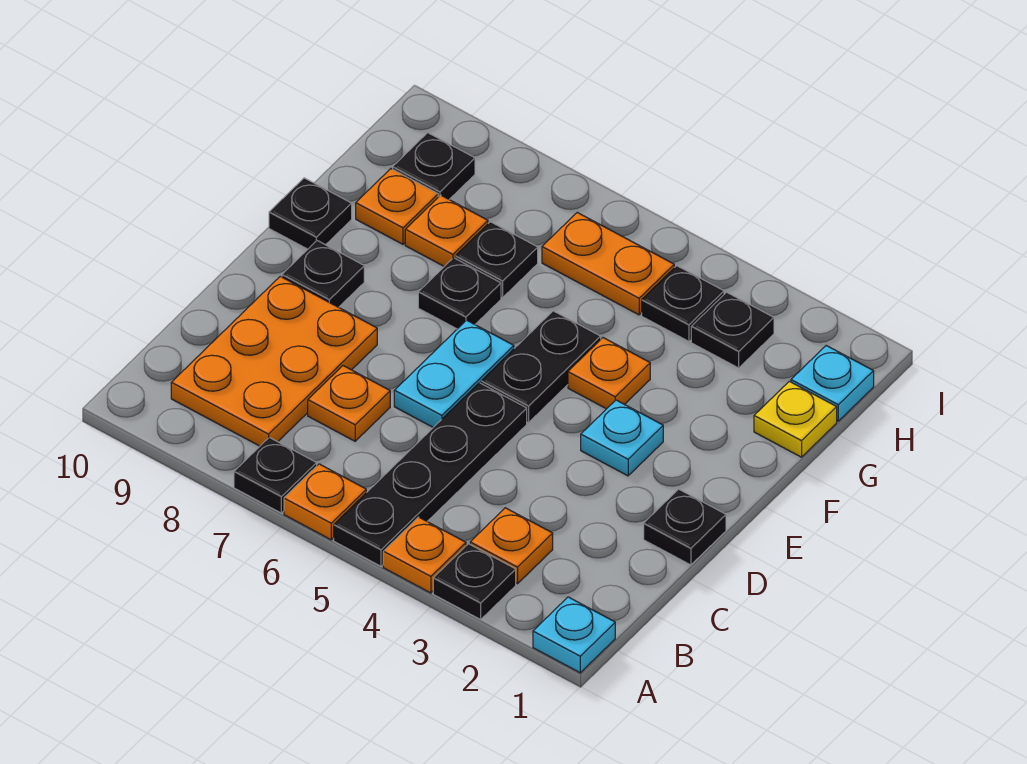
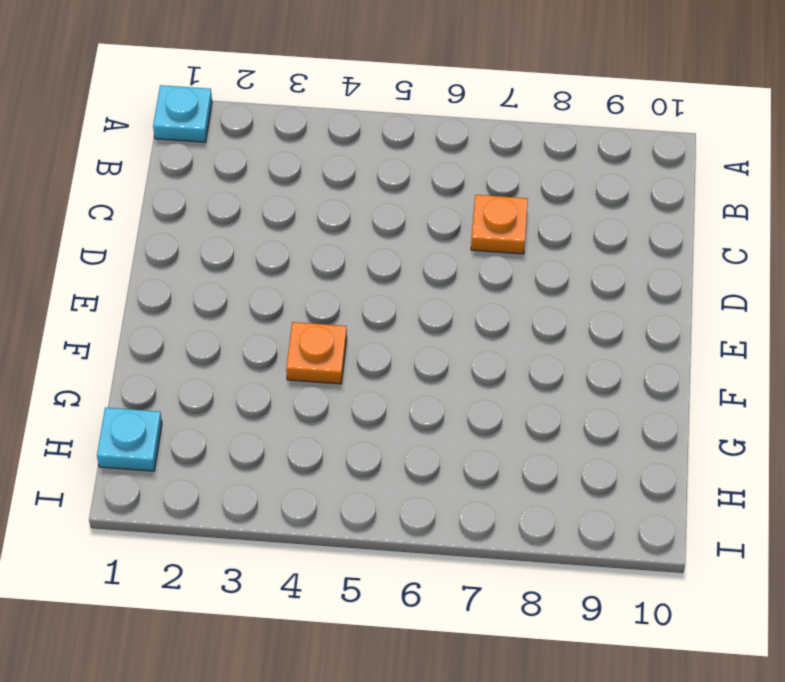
none -> black 1x1 plate [433,544,516,620]
none -> orange 1x1 plate [383,517,466,593]
none -> black 1x4 plate [334,383,527,566]

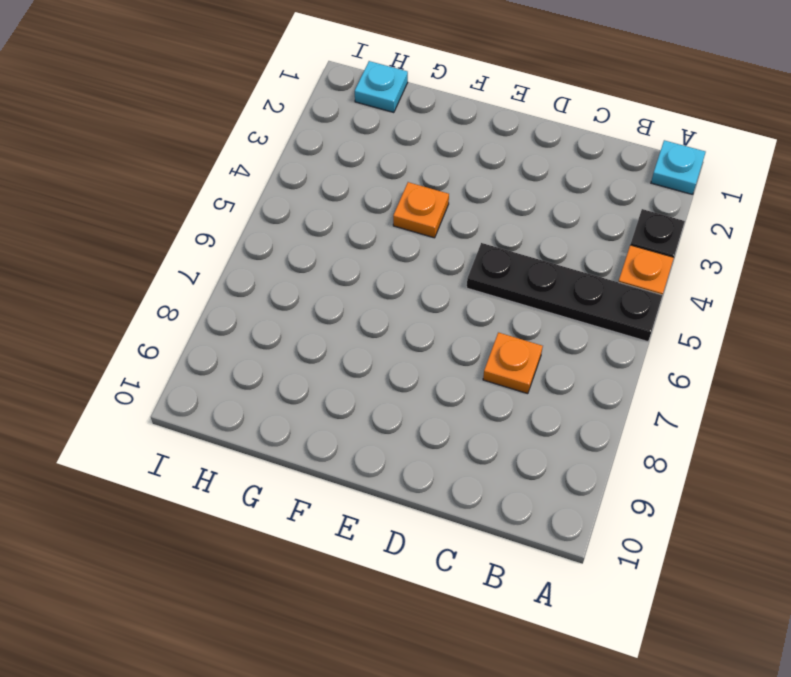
none -> orange 1x1 plate [284,464,366,540]
none -> black 1x1 plate [234,437,317,513]
none -> orange 1x1 plate [470,508,553,584]

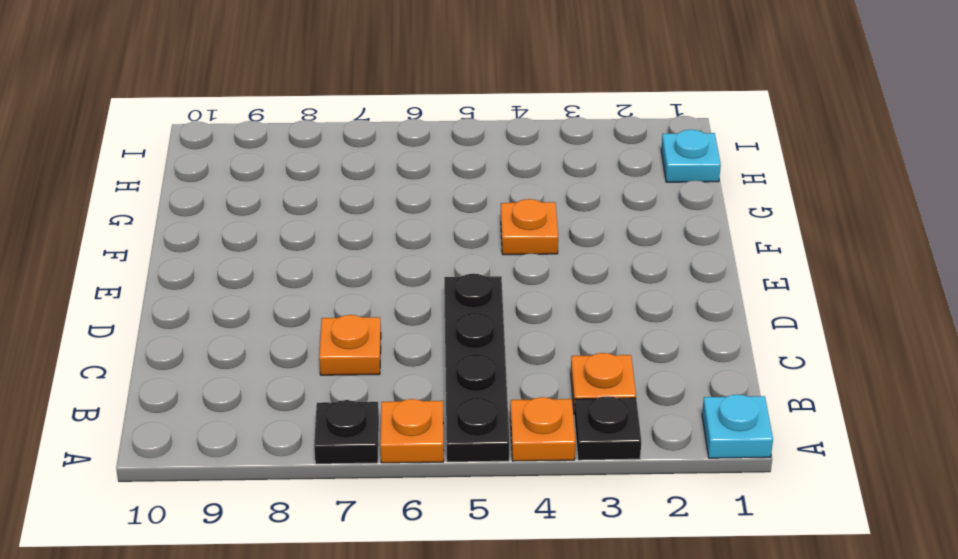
none -> orange 2x3 plate [171,276,377,446]
none -> black 1x1 plate [644,489,726,565]
none -> cyan 1x2 plate [394,320,514,427]

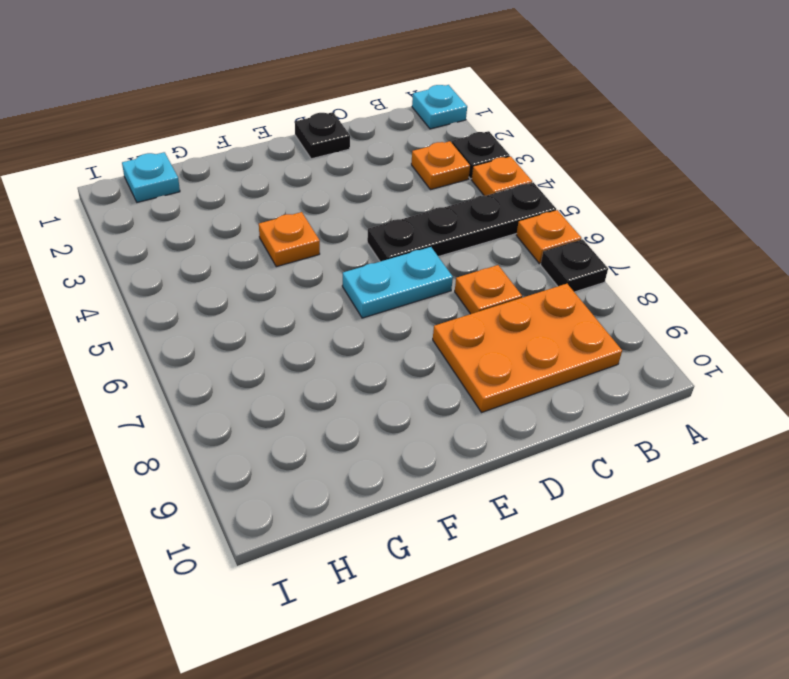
none -> cyan 1x1 plate [581,400,663,476]
none -> black 1x2 plate [481,311,601,423]
none -> black 1x1 plate [282,241,364,307]

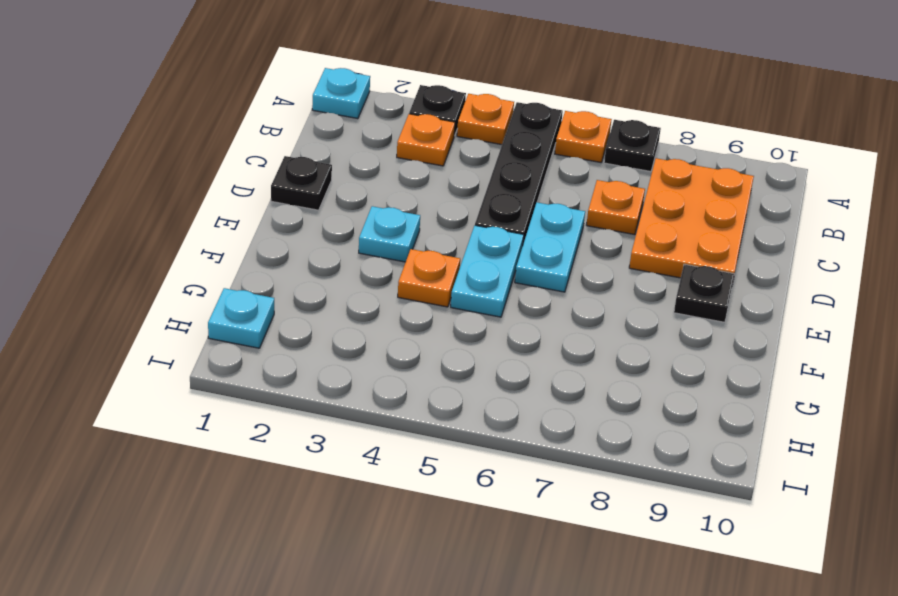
cyan 1x2 plate [451,225,524,317] -> black 1x2 plate [481,311,601,423]
none -> black 1x1 plate [418,258,501,329]
none -> black 1x1 plate [269,178,352,249]
none -> yellow 1x1 plate [754,381,837,457]

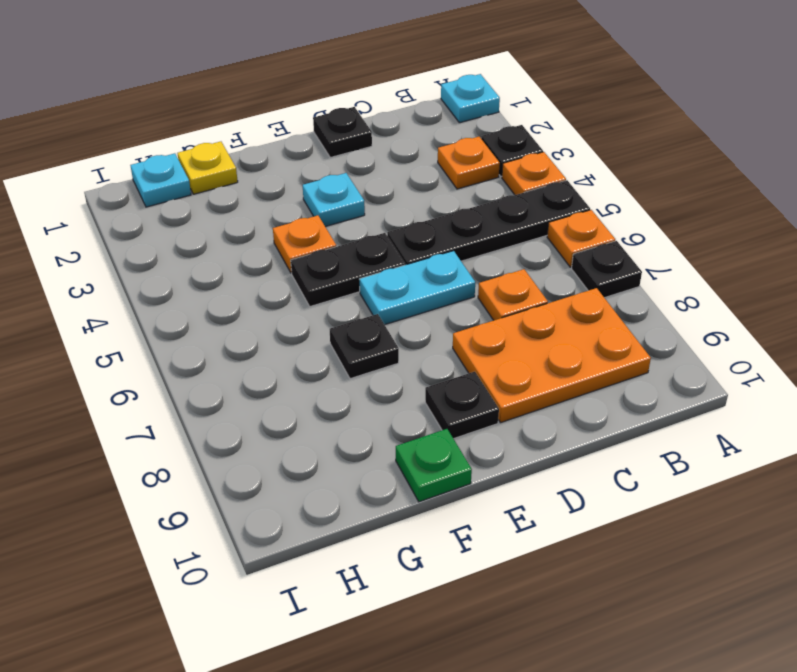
green 1x1 plate [396,429,472,502] -> black 1x1 plate [269,178,352,249]
none -> black 1x1 plate [455,222,538,298]
none -> orange 1x1 plate [405,195,488,266]
none -> orange 1x1 plate [356,169,438,244]

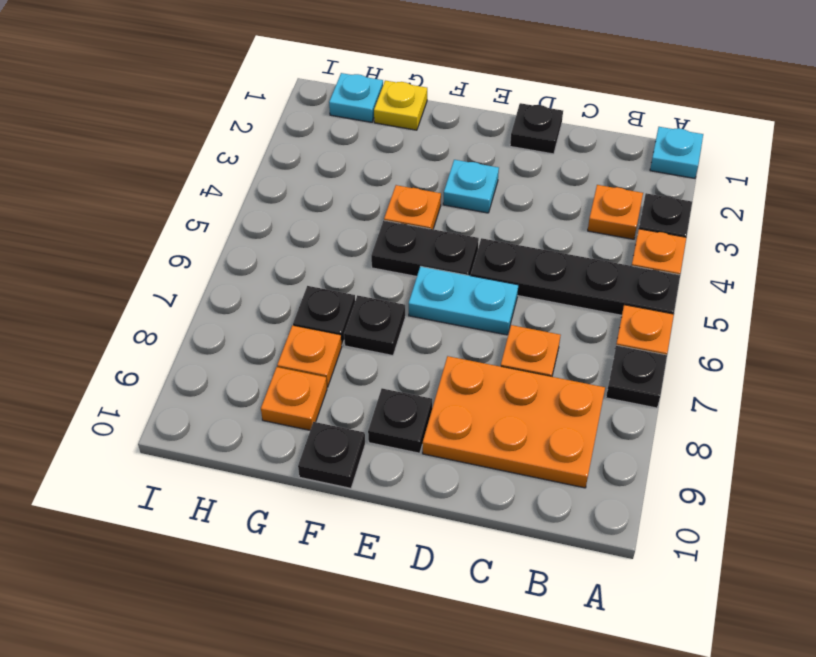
none -> black 1x1 plate [691,292,774,368]
none -> black 1x1 plate [642,266,724,341]
none -> orange 1x2 plate [542,213,674,315]

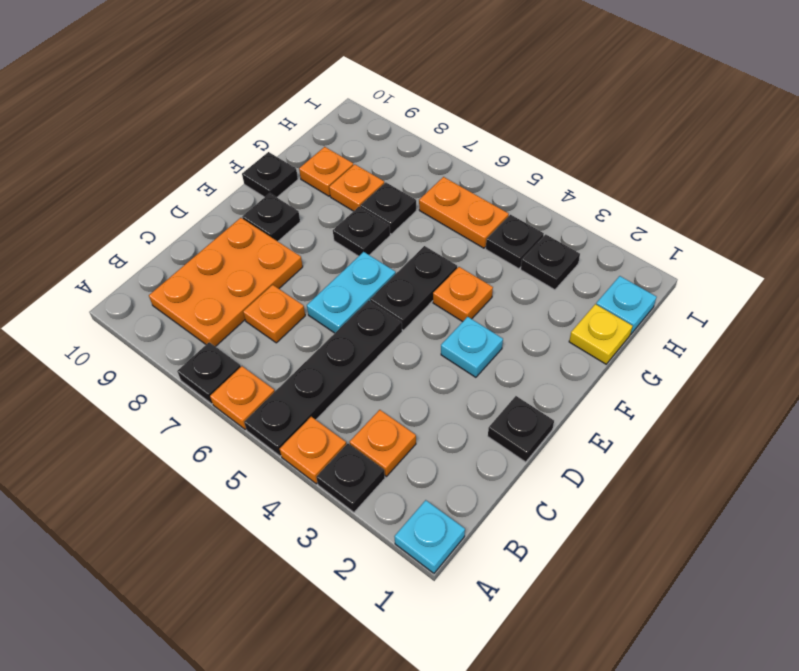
none -> black 1x1 plate [393,133,475,199]

